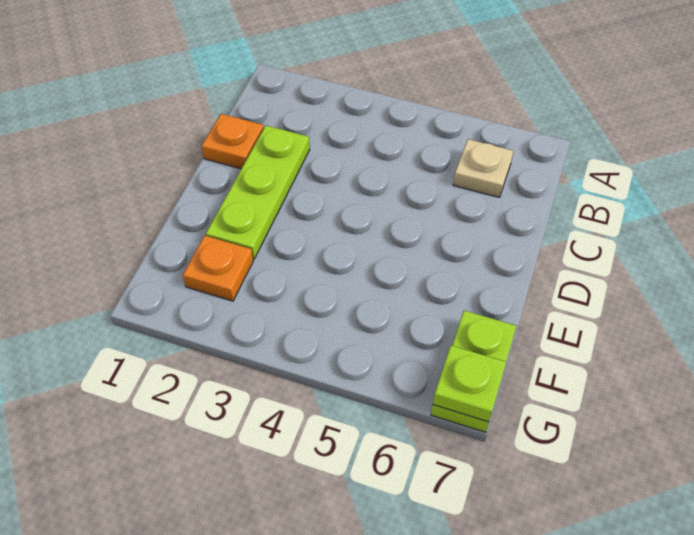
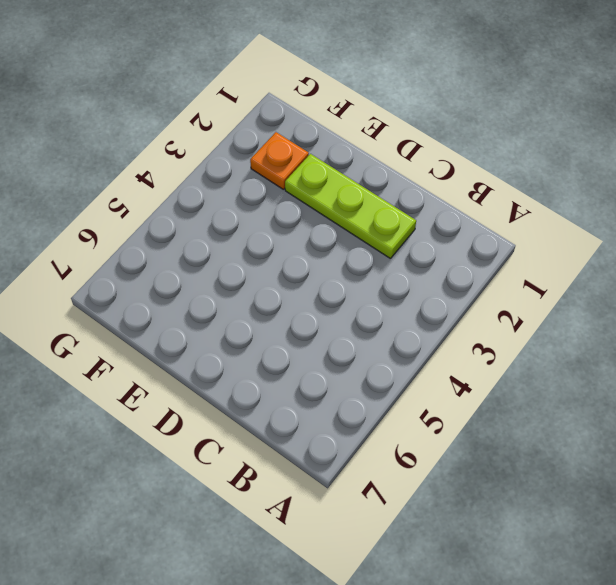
none -> tan 1x1 plate [453,139,513,197]
none -> orange 1x1 plate [202,114,264,169]

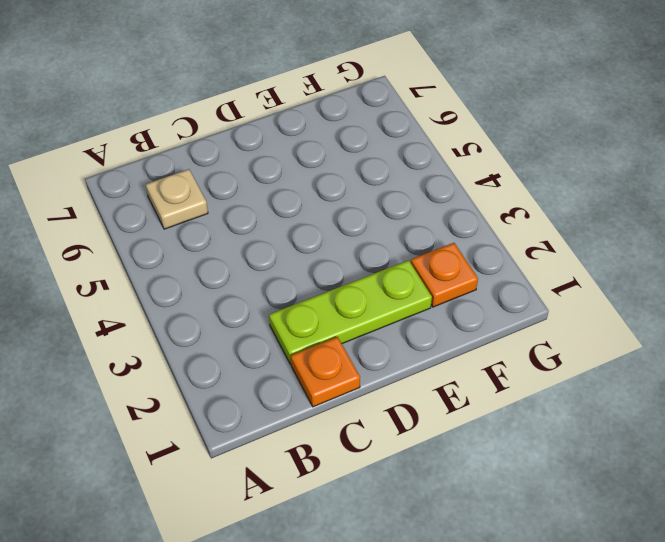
none -> lime 1x2 plate [431,311,516,432]
none -> lime 1x1 plate [433,345,506,422]

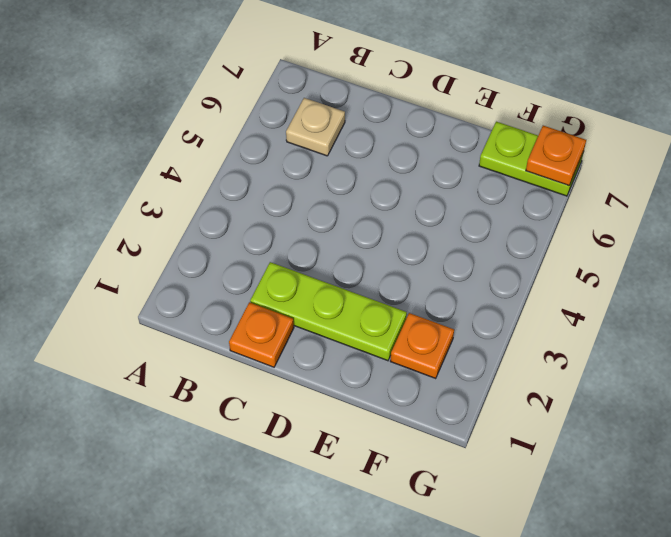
orange 1x1 plate [526,126,586,186] -> lime 1x1 plate [433,345,506,422]

